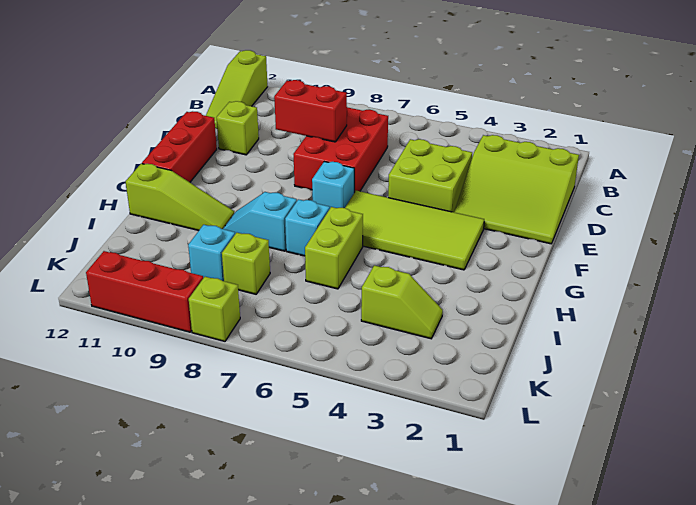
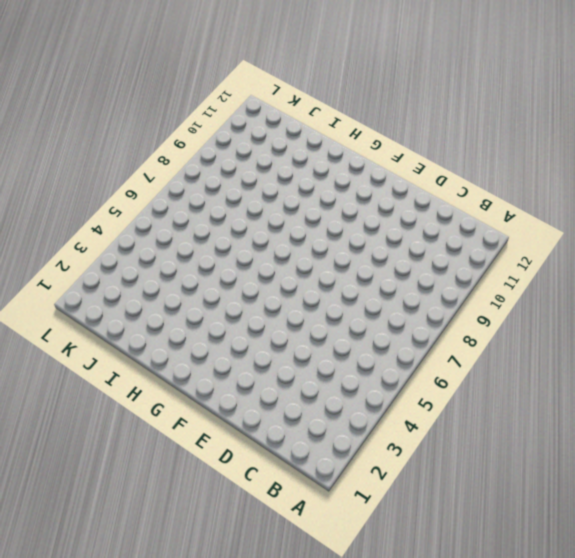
none -> lime 1x3 slope [206,50,268,129]
none -> lime 3x3 slope [454,135,579,244]
none -> red 2x3 brick [293,107,388,192]

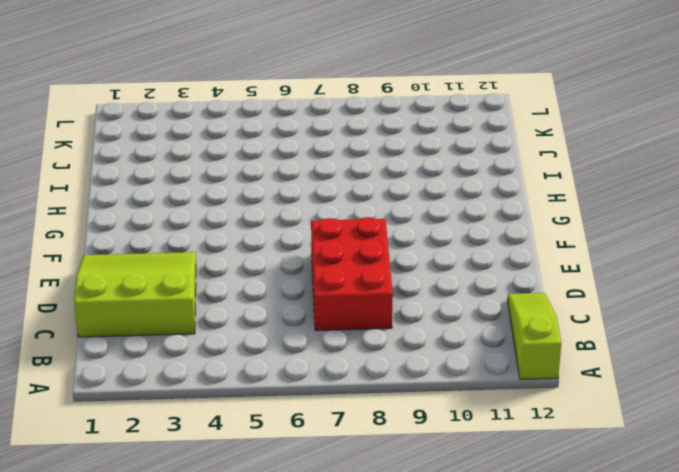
none -> lime 2x2 brick [388,139,472,212]
none -> lime 1x1 brick [216,101,259,155]
none -> red 1x3 brick [142,111,217,182]

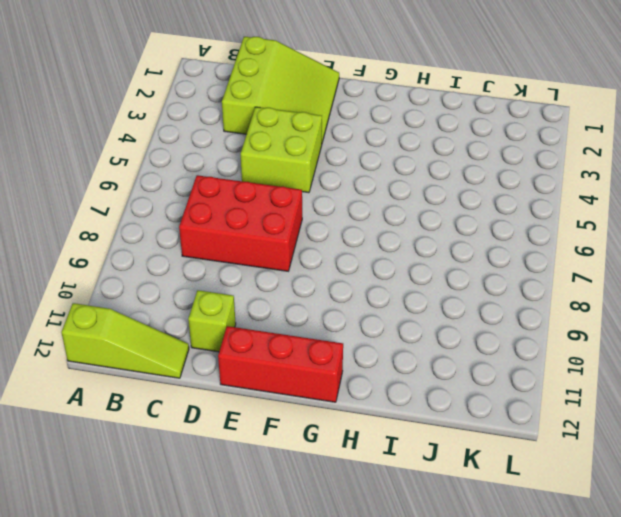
none -> lime 2x4 tile [345,191,484,270]
none -> cyan 1x1 brick [312,162,354,208]
none -> lime 1x2 brick [305,207,363,289]

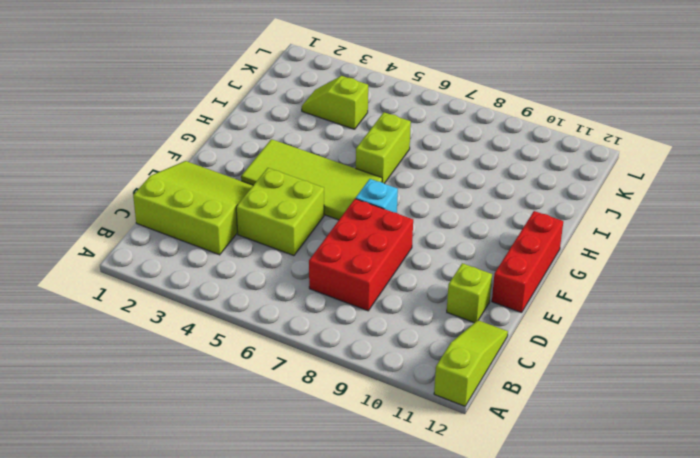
none -> cyan 1x1 brick [285,199,330,256]
none -> cyan 1x2 slope [223,192,297,251]
none -> lime 1x3 slope [126,164,234,231]

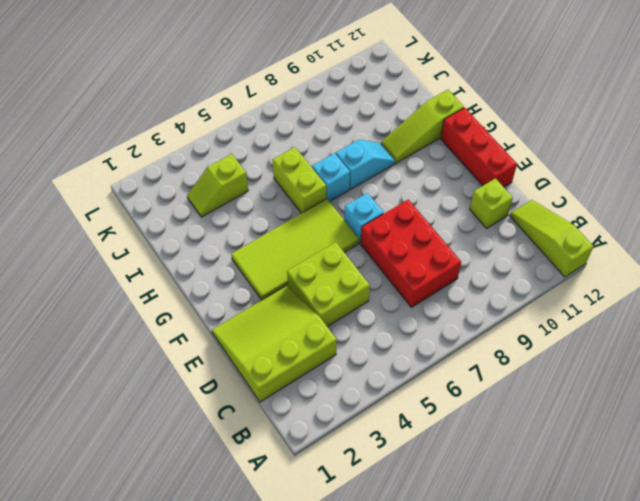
none -> lime 1x1 brick [222,233,270,294]
none -> cyan 1x1 brick [188,225,235,281]
none -> lime 1x1 brick [189,277,240,341]

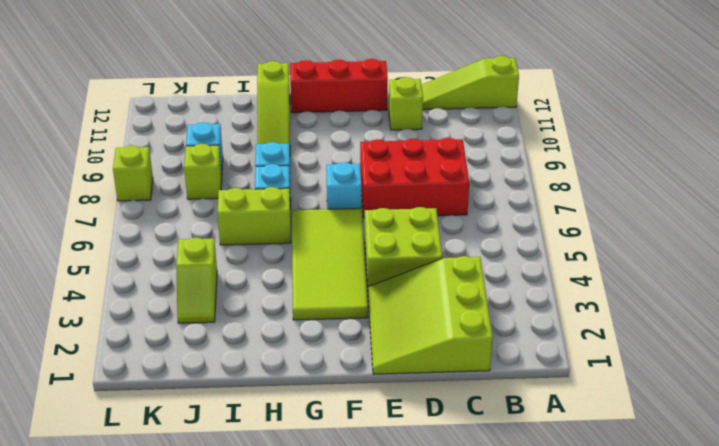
none -> red 1x3 brick [86,251,203,332]
none -> red 1x2 brick [274,80,347,142]

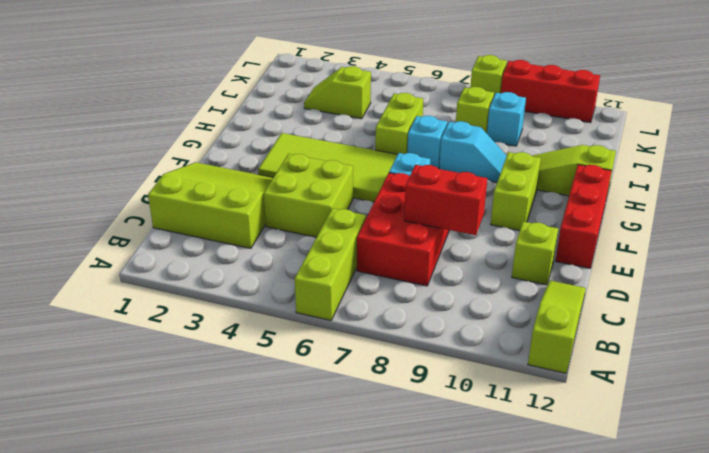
lime 1x3 brick [295,208,366,320] -> none
lime 1x2 brick [491,152,541,231] -> none

